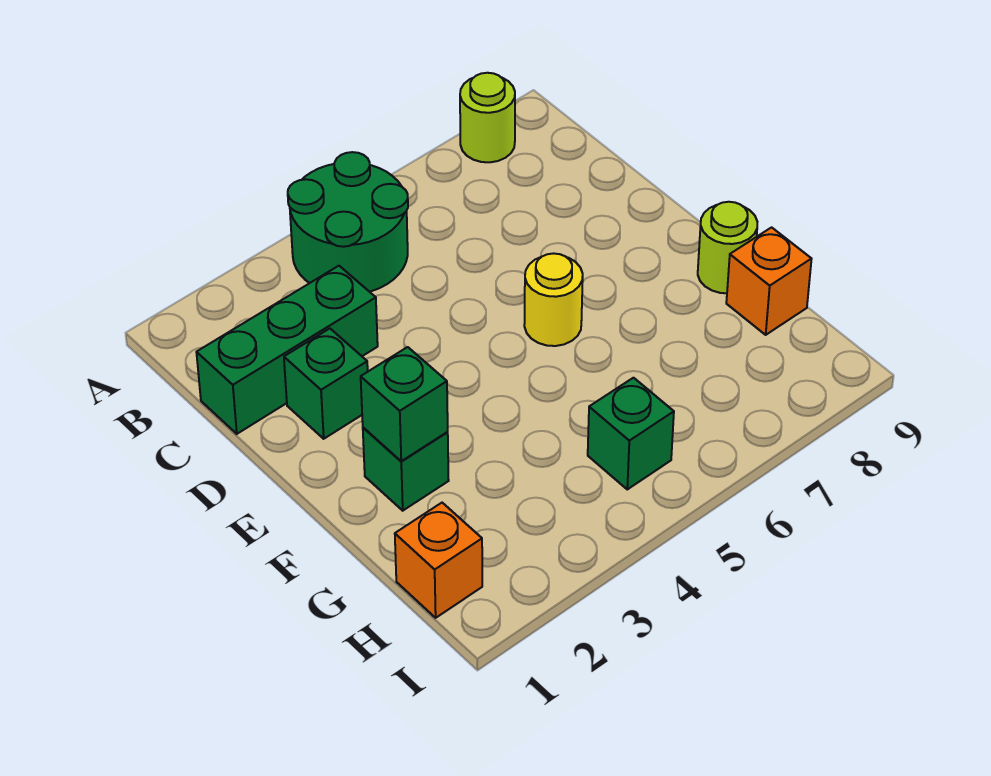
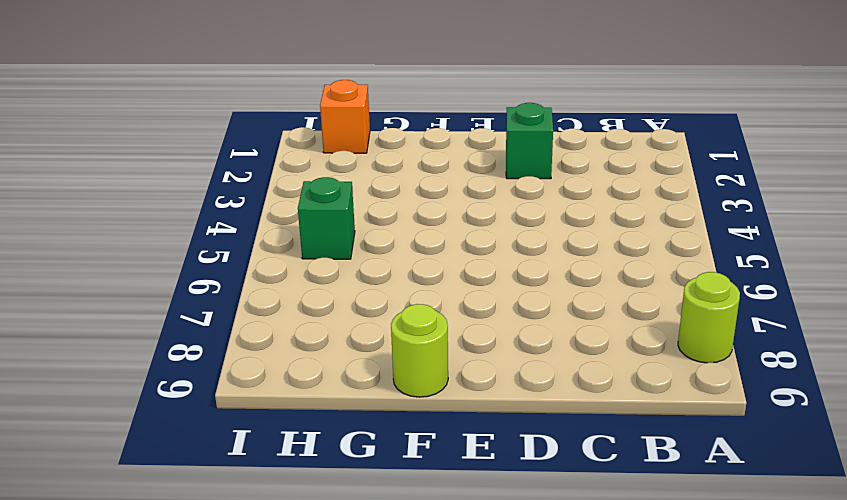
none -> green 2x2 round brick [288,152,408,292]
none -> green 1x3 brick [196,266,378,434]

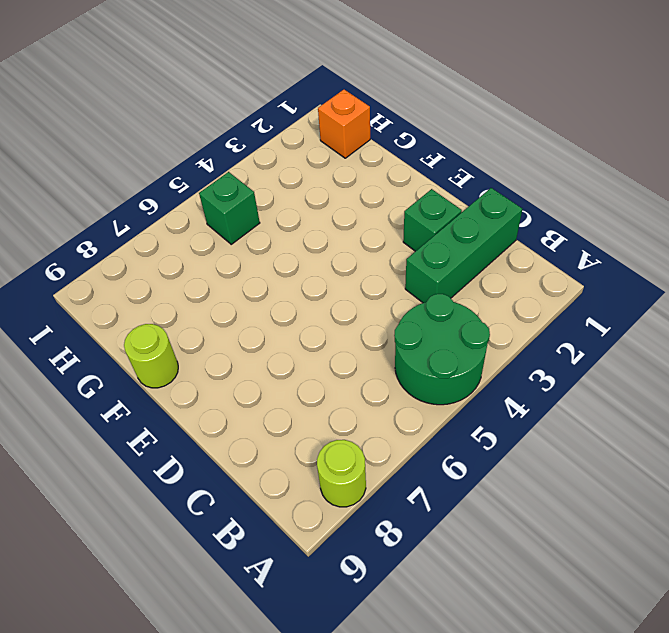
none -> yellow 1x1 round brick [524,253,583,346]
none -> green 1x1 brick [363,428,449,511]

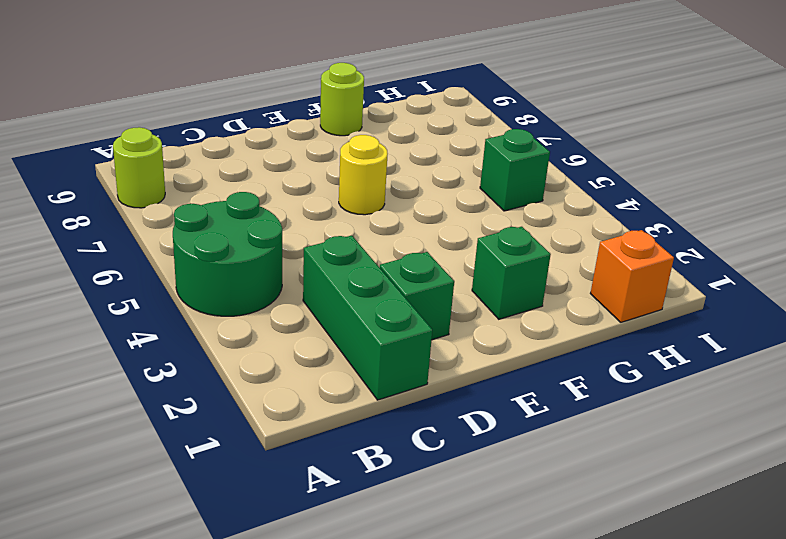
none -> orange 1x1 brick [726,227,811,335]
none -> green 1x1 brick [361,347,448,461]

